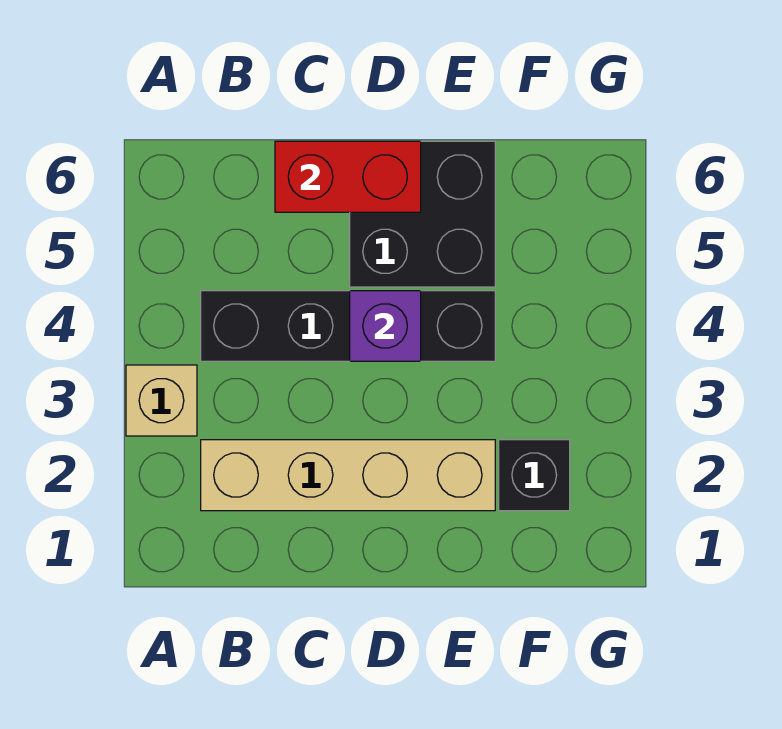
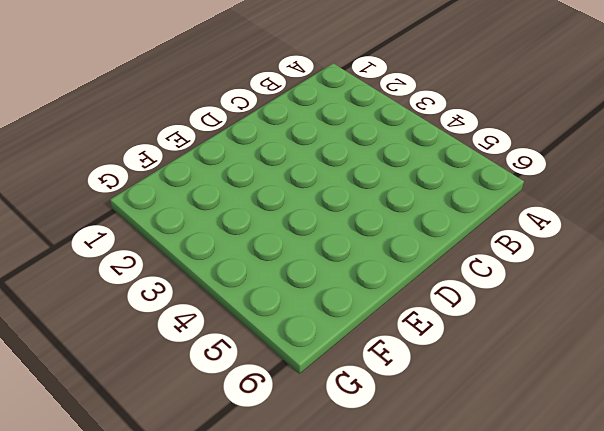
none -> tan 1x1 brick [126,365,197,436]
none -> tan 1x4 brick [201,440,495,511]

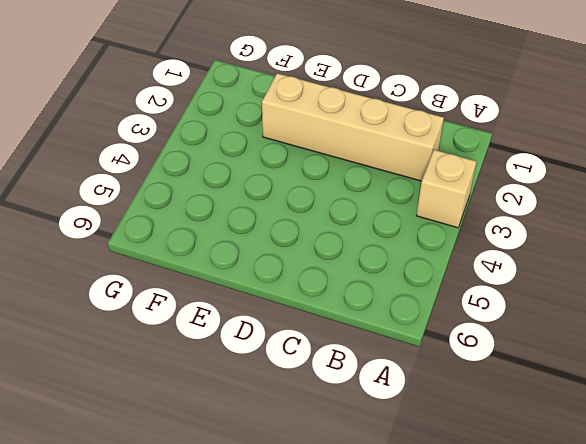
none -> black 1x4 brick [201,291,495,361]
none -> black 2x2 brick [350,141,495,287]

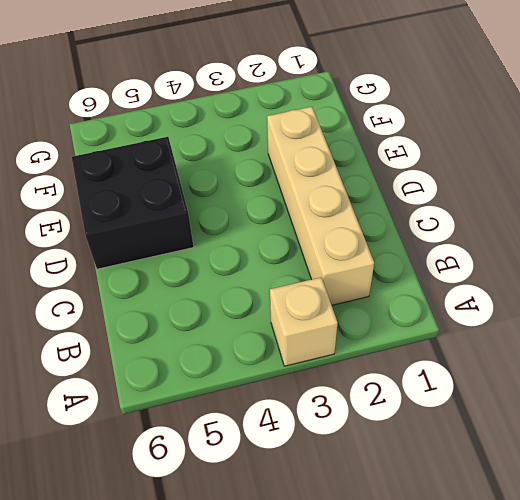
none -> black 1x4 brick [201,291,495,361]
none -> black 1x1 brick [499,440,570,511]

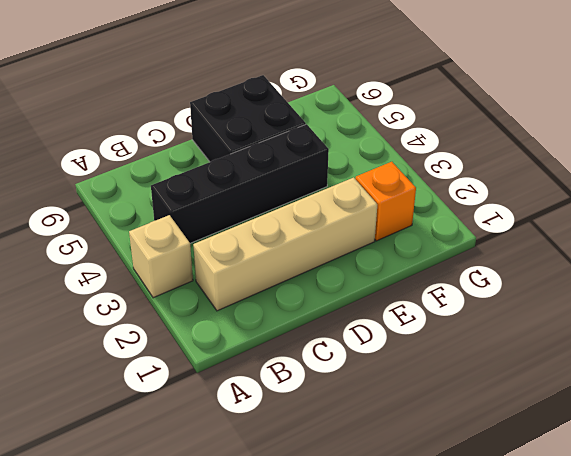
orange 1x1 brick [355,162,416,241] -> black 1x1 brick [499,440,570,511]
none -> red 1x2 brick [275,141,421,212]
none -> purple 1x1 brick [350,291,421,361]

